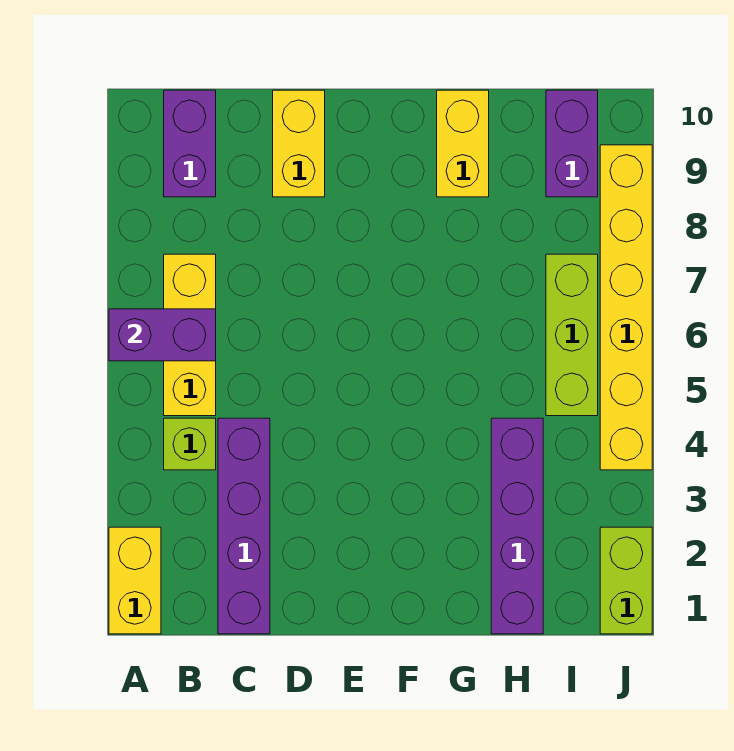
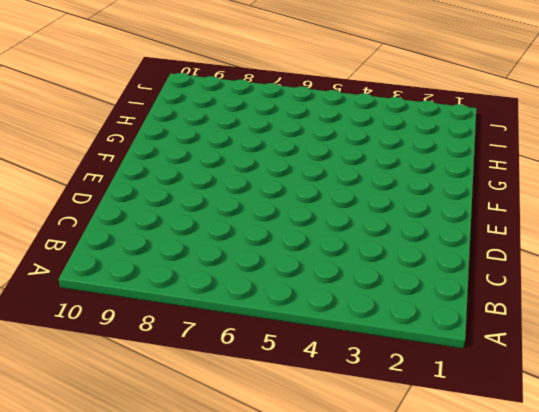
none -> yellow 1x2 brick [109,527,161,634]
none -> lime 1x1 brick [164,418,216,470]
none -> yellow 1x3 brick [164,254,216,416]

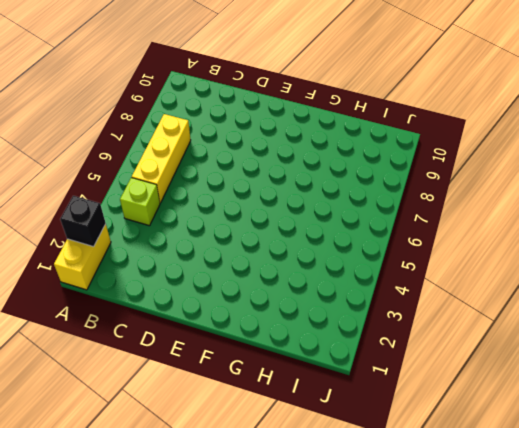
black 1x1 brick [60,196,106,247] -> none
none -> purple 1x2 brick [164,90,216,197]
none -> purple 1x4 brick [218,418,270,634]
none -> yellow 1x2 brick [273,90,325,197]

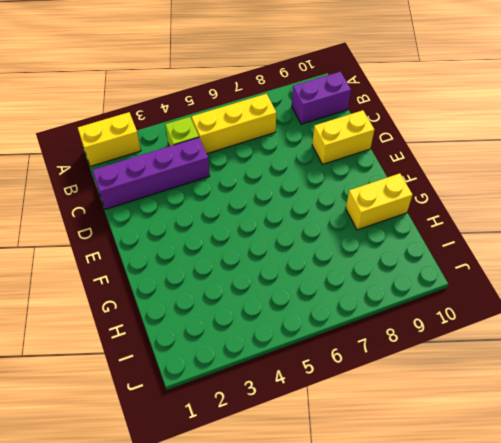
none -> purple 1x4 brick [491,418,543,634]
none -> lime 1x3 brick [546,254,598,416]
none -> purple 1x2 brick [546,90,598,197]

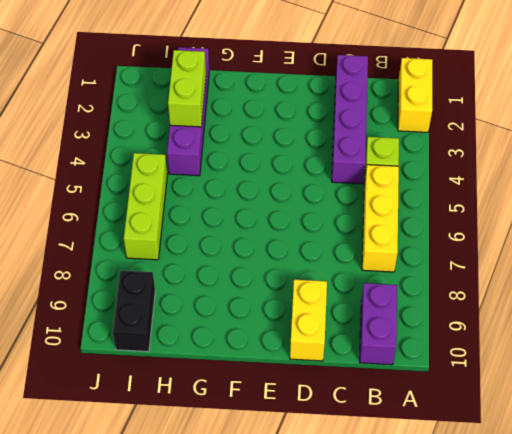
lime 1x2 brick [168,50,206,127] -> lime 1x2 brick moved to [600,527,652,634]
black 1x2 brick [113,271,155,352] -> purple 1x2 brick [546,90,598,197]
none -> yellow 1x2 brick [437,90,489,197]
none -> yellow 1x6 brick [600,145,652,470]
none -> purple 1x2 brick [109,309,216,361]

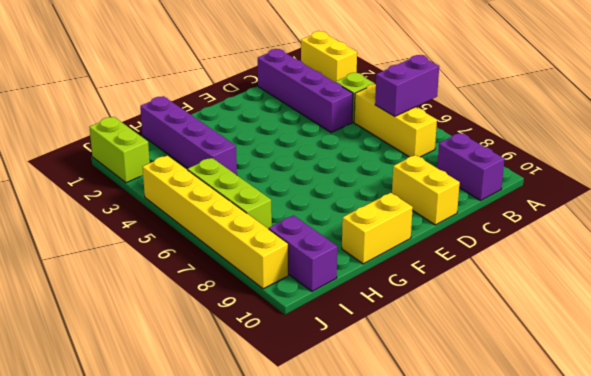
yellow 1x2 brick [342,193,413,264] -> yellow 1x2 brick turned to [437,90,489,197]

